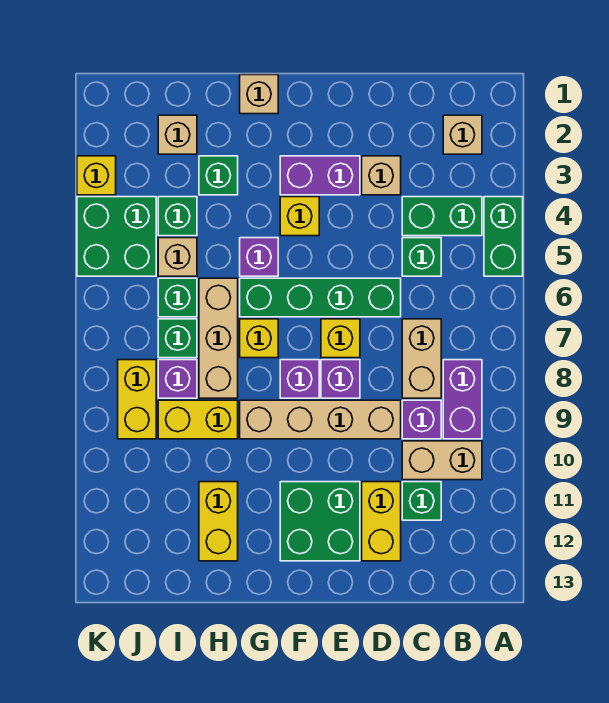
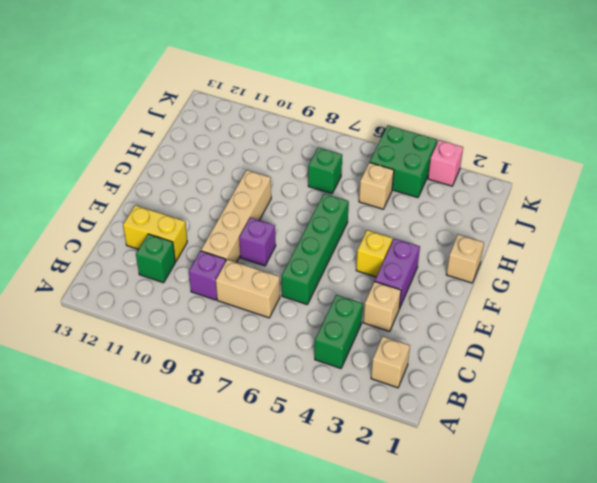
pink 1x1 brick [428,140,463,186] -> yellow 1x1 brick [77,156,116,195]
none -> green 1x2 brick [484,197,523,276]
none -> purple 1x2 brick [443,360,482,439]
none -> tan 1x2 brick [402,441,482,480]
none -> green 1x1 brick [402,238,441,276]

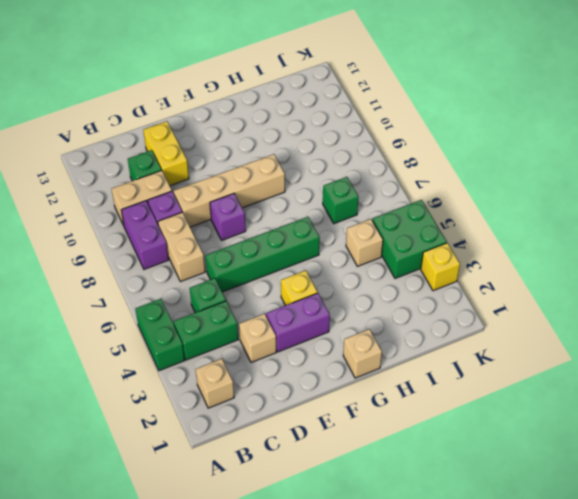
none -> yellow 1x1 brick [321,319,360,358]
none -> green 2x2 brick [280,482,360,561]
none -> purple 1x1 brick [280,360,319,398]
none -> purple 1x1 brick [240,238,278,276]

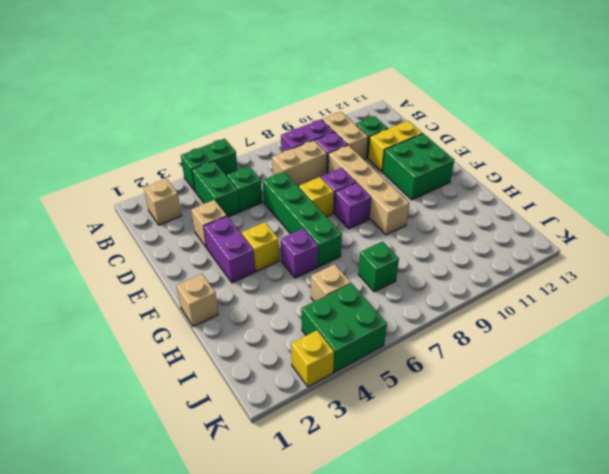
none -> yellow 1x1 brick [240,319,278,358]
none -> green 1x1 brick [199,156,238,195]
none -> tan 1x3 brick [199,278,238,398]
none -> yellow 1x2 brick [158,400,238,439]

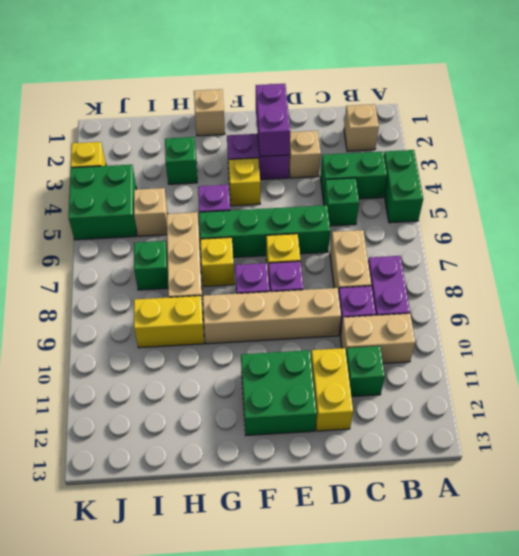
purple 1x2 brick [256,84,290,156] -> none
none -> yellow 1x2 brick [199,482,238,561]
none -> tan 1x1 brick [158,115,197,154]
none -> green 1x1 brick [158,197,197,236]
none -> green 1x1 brick [158,278,197,317]

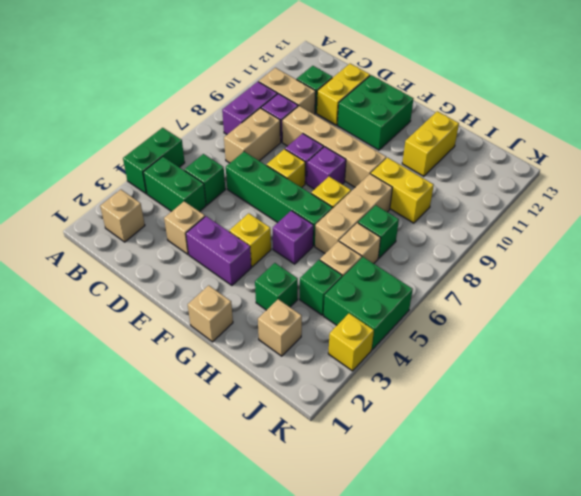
tan 1x1 brick [339,223,381,263] -> green 1x1 brick [158,278,197,317]
none -> purple 1x1 brick [158,360,197,398]
none -> yellow 1x2 brick [118,360,156,439]

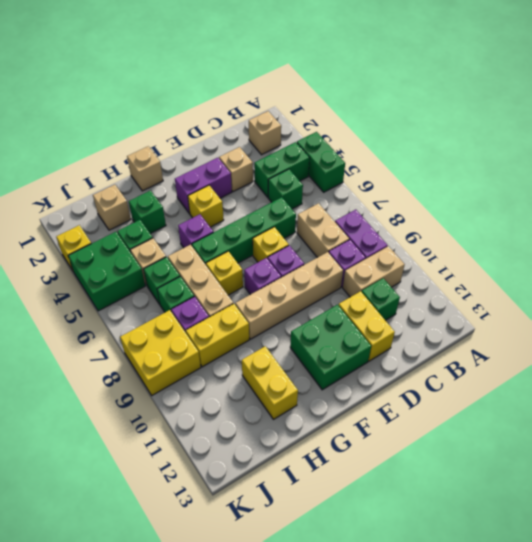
yellow 2x2 brick [120,310,201,395] -> yellow 1x2 brick [118,360,156,439]

